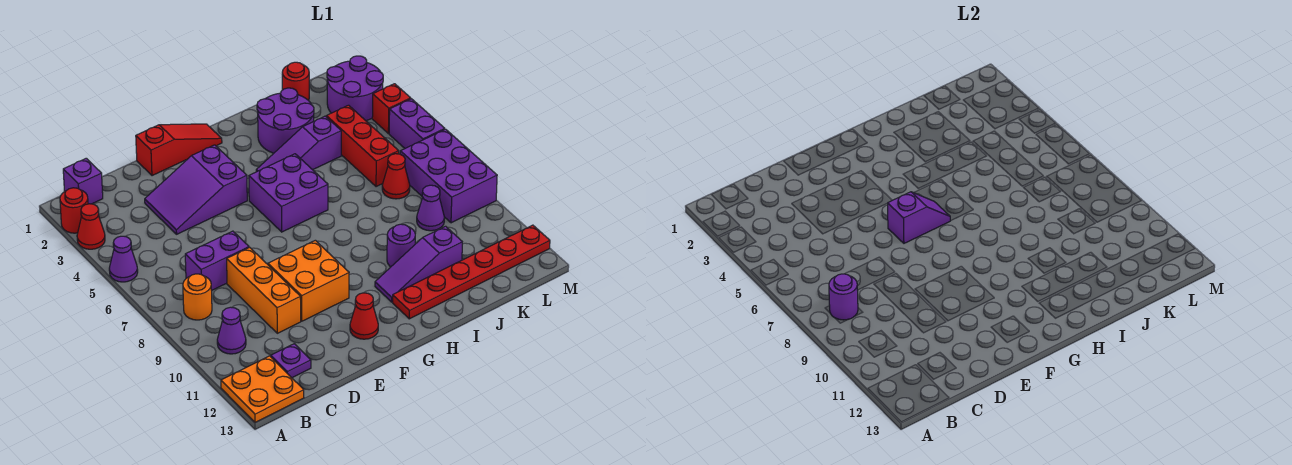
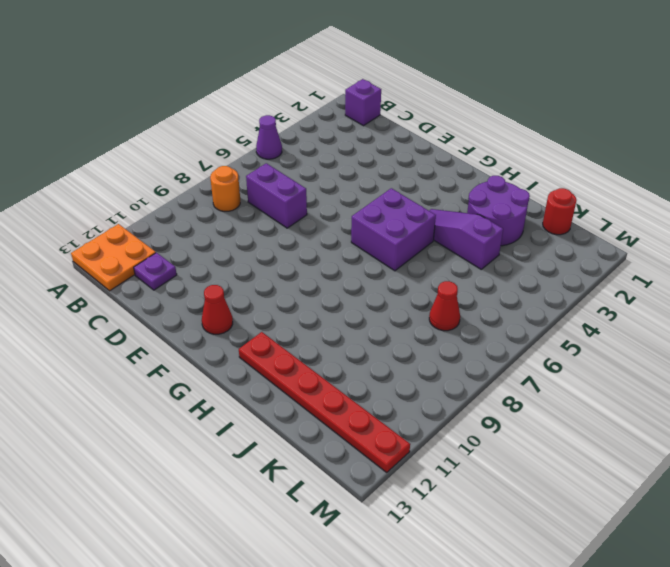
none -> red 1x1 round brick [60,188,88,233]
none -> red 1x1 cone [77,204,105,249]
none -> purple 1x1 cone [217,307,246,354]
none -> purple 2x3 slope [145,145,247,234]

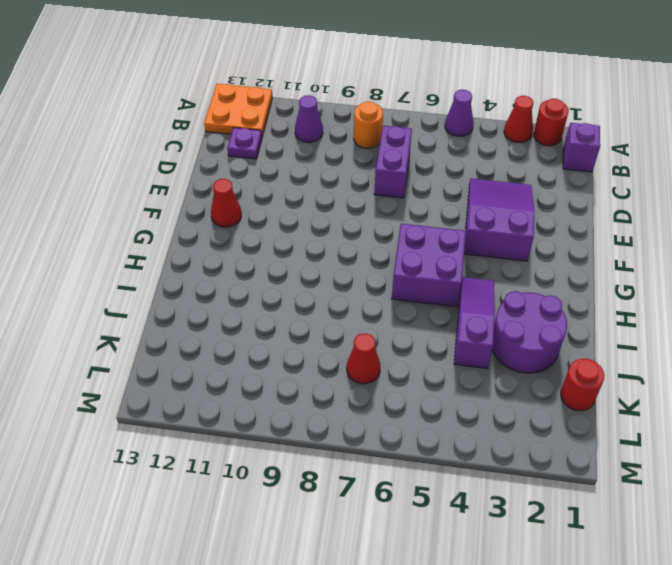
none -> orange 1x3 brick [227,248,301,333]
none -> red 1x3 slope [136,124,222,176]
none -> orange 2x2 brick [268,240,349,321]
none -> purple 1x3 slope [375,226,462,302]

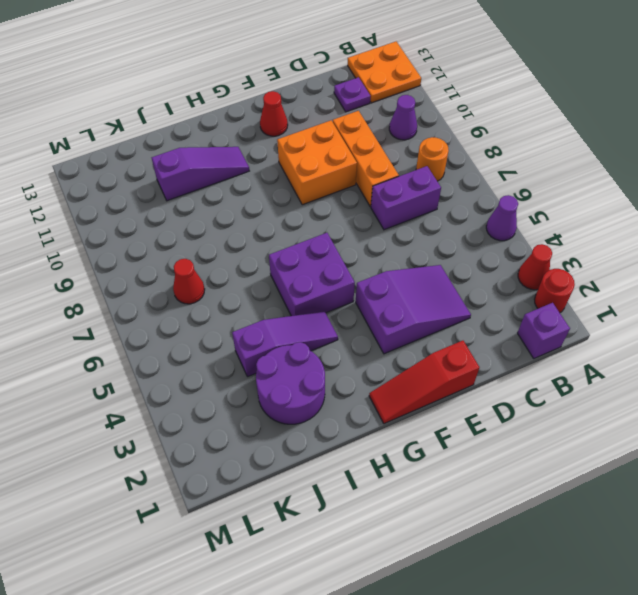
none -> red 1x6 plate [393,225,550,319]
none -> purple 1x1 round brick [387,224,415,267]
none -> red 1x1 round brick [282,62,309,101]
none -> red 1x3 brick [326,105,399,187]

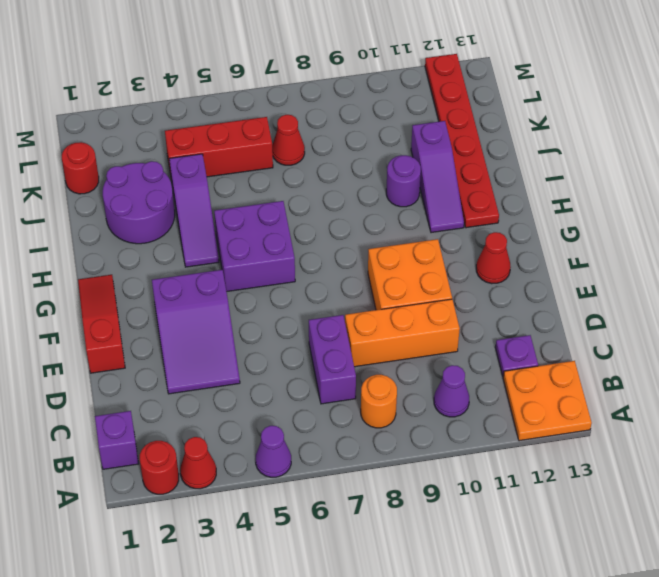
none -> purple 1x1 cone [417,185,444,231]
none -> purple 2x2 round brick [327,56,383,121]
none -> purple 2x3 brick [400,129,497,223]
none -> red 1x1 brick [372,84,411,134]

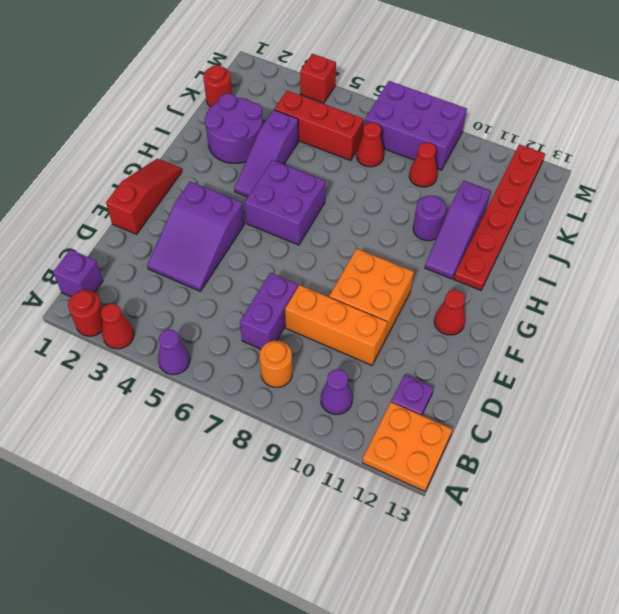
red 1x1 cone [409,143,437,187] -> purple 1x1 cone [417,185,444,231]
none -> purple 2x2 round brick [327,56,383,121]
none -> purple 1x2 brick [389,99,445,148]
none -> purple 1x1 round brick [829,274,858,320]
none -> purple 1x2 slope [888,192,950,243]

